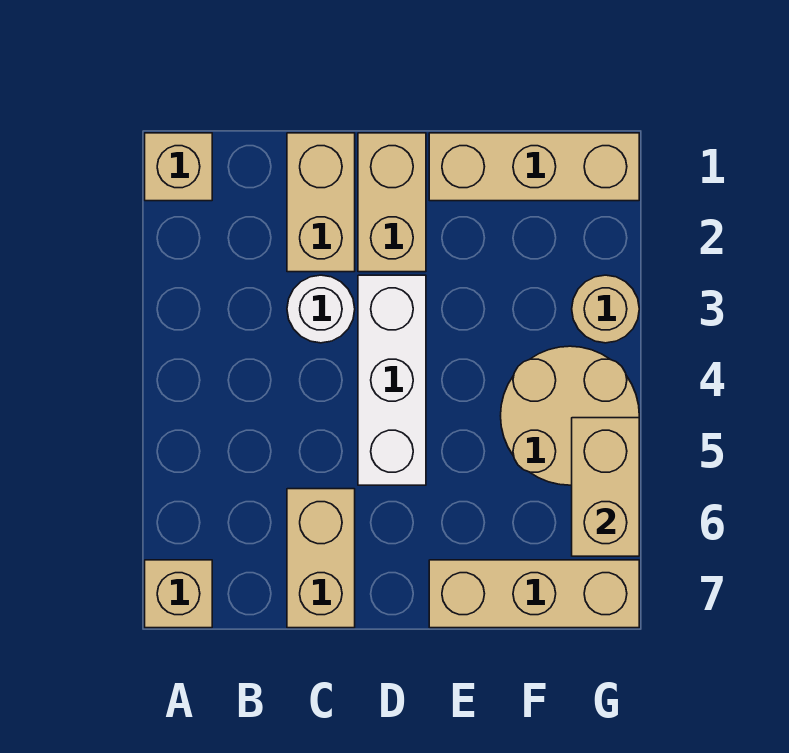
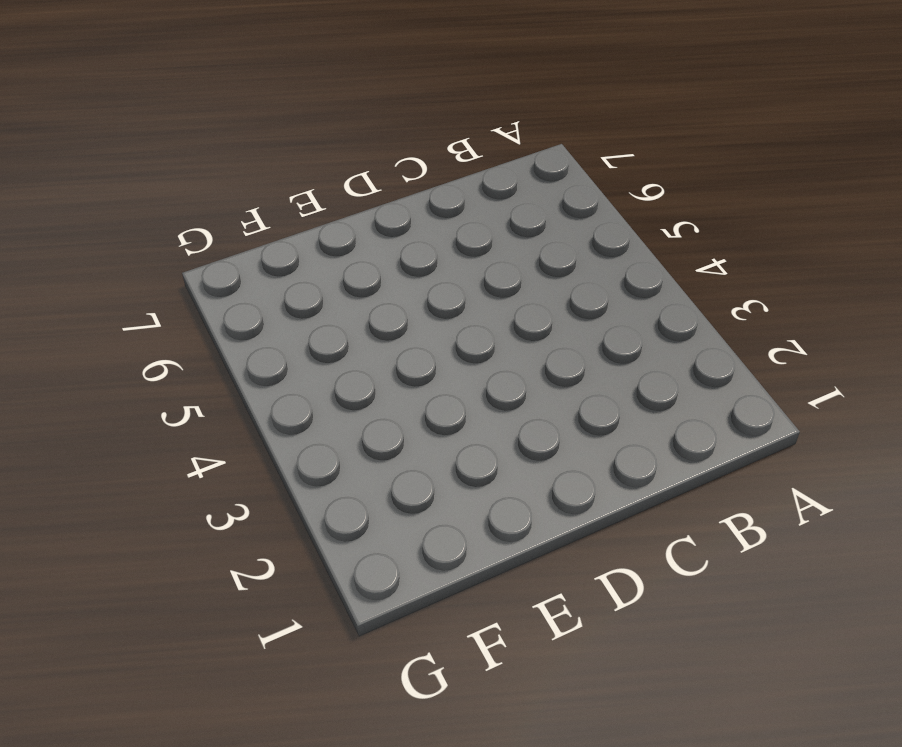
none -> tan 1x1 brick [145,133,212,201]
none -> tan 1x1 brick [145,560,212,628]
none -> tan 1x2 brick [287,133,355,272]

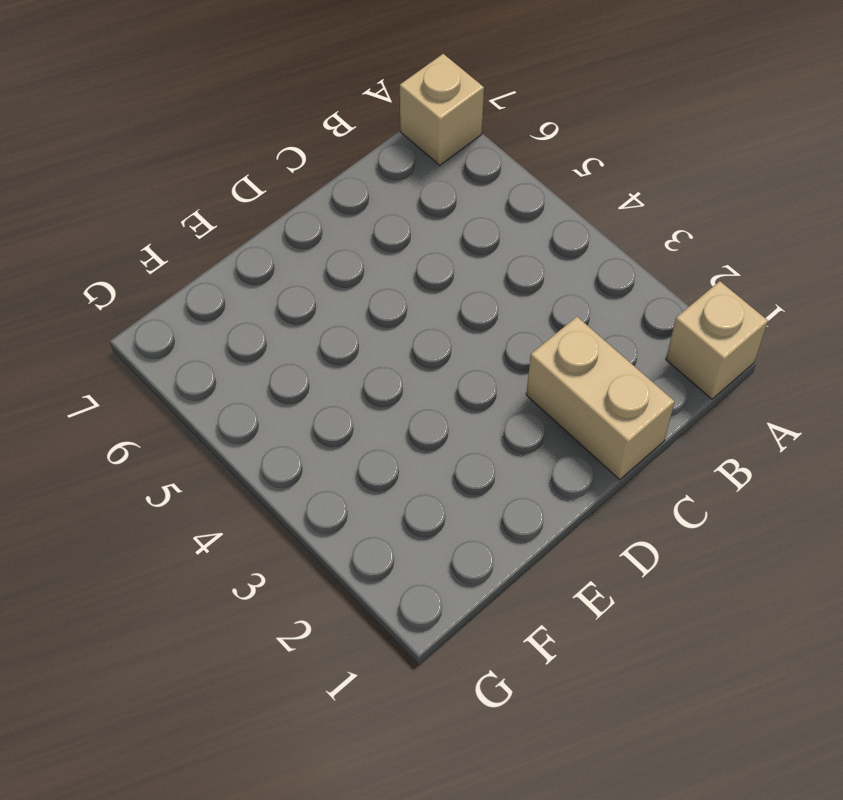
none -> white 1x1 round brick [287,275,355,343]
none -> tan 1x2 brick [287,489,355,628]
none -> tan 1x2 brick [358,133,426,272]

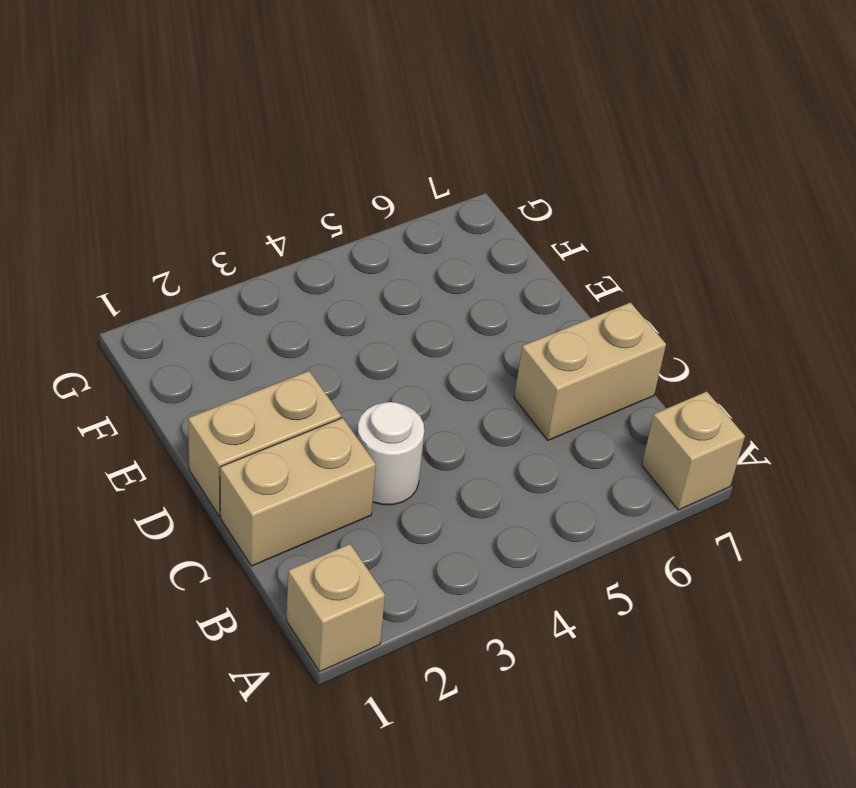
none -> white 1x3 brick [358,275,426,485]
none -> tan 1x3 brick [429,133,639,201]
none -> tan 1x3 brick [429,560,639,628]

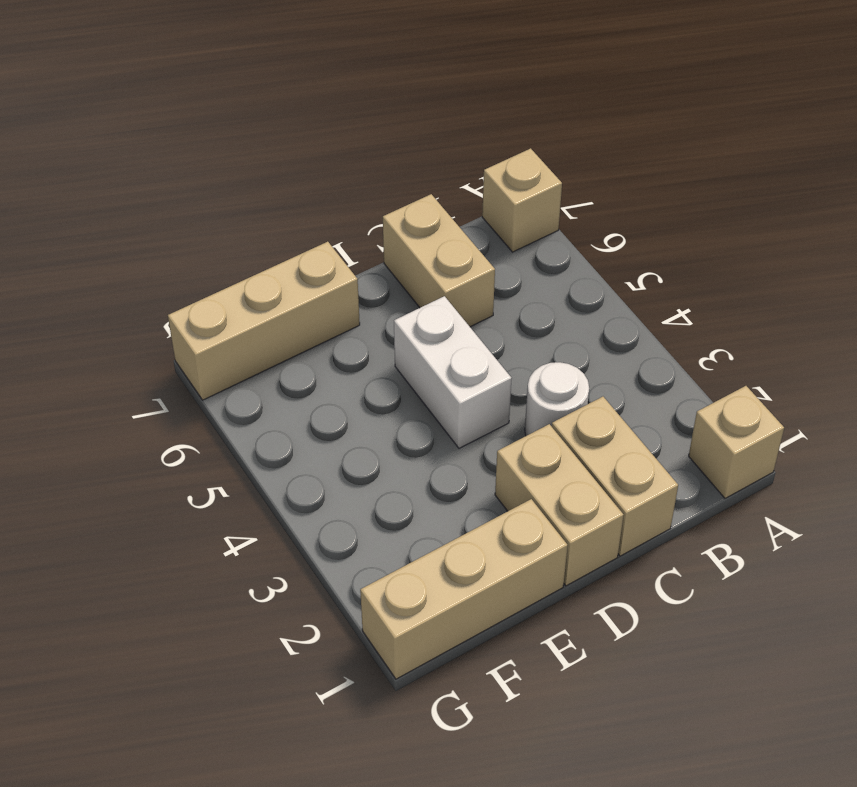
white 1x2 brick [394,296,512,448] -> white 1x3 brick [358,275,426,485]
none -> tan 2x2 round brick [501,346,639,485]
none -> tan 1x1 round brick [572,275,639,343]
none -> tan 1x2 brick [572,418,639,556]

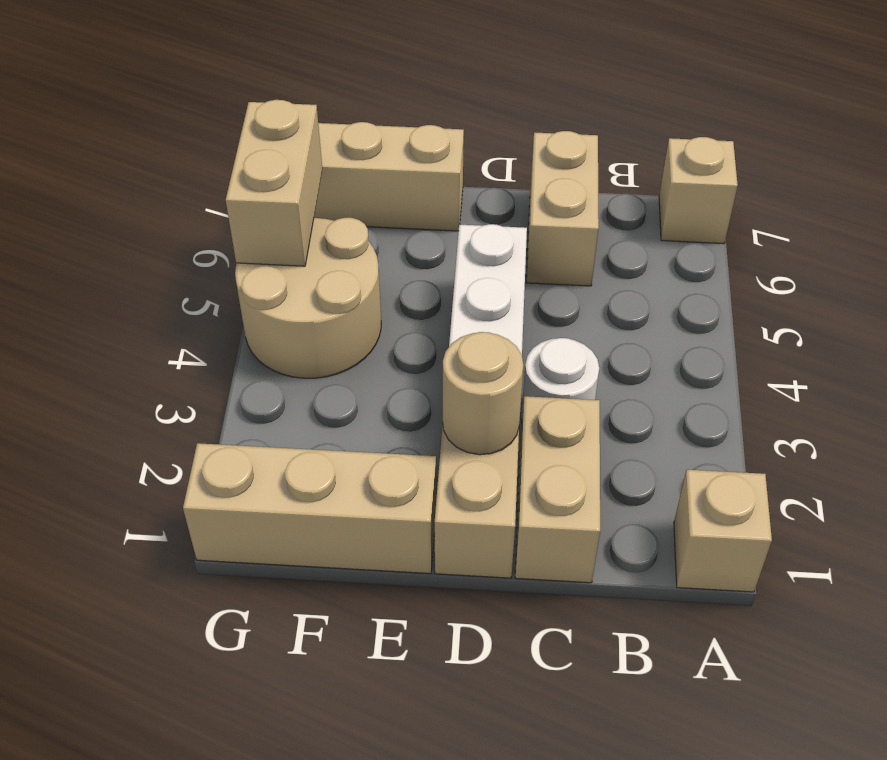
tan 1x1 round brick [443,332,523,455] -> tan 1x1 round brick moved to [572,275,639,343]

